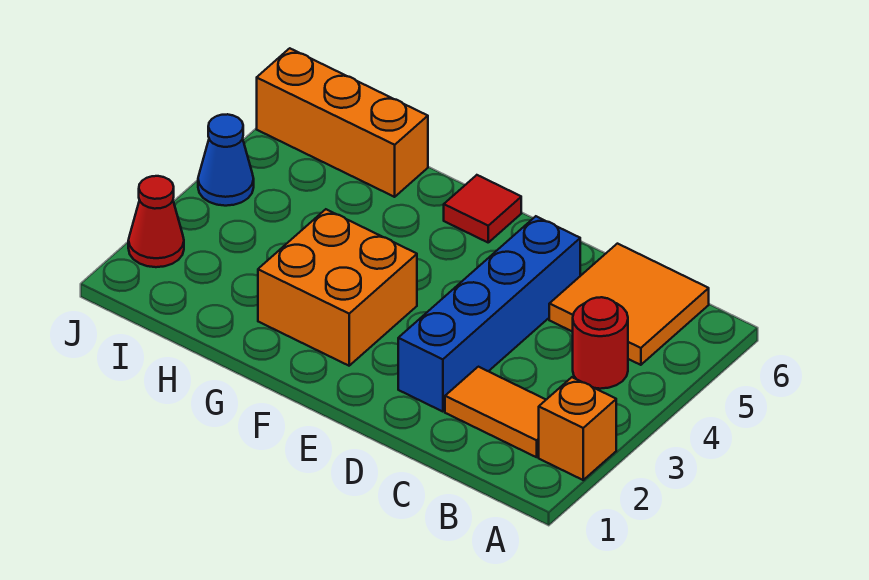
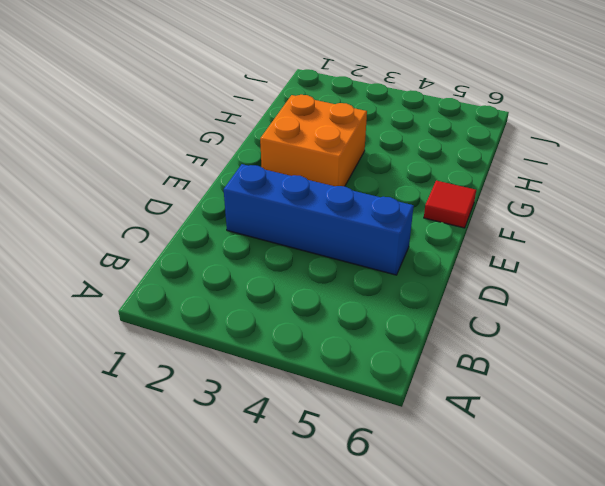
none -> orange 1x1 brick [539,377,616,480]
none -> orange 1x2 tile [445,367,546,457]

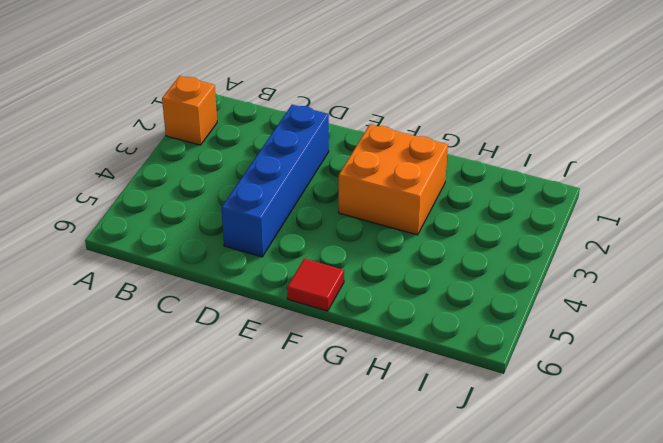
none -> orange 1x2 tile [445,367,546,457]
none -> red 1x1 round brick [573,297,628,389]

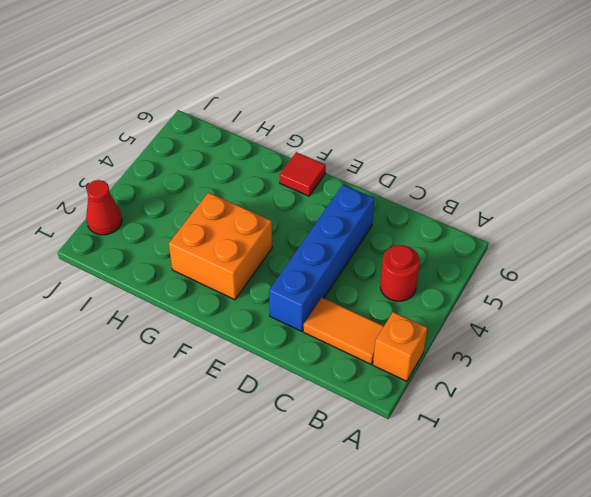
none -> orange 2x2 tile [549,244,709,365]
none -> orange 1x3 brick [257,48,428,197]

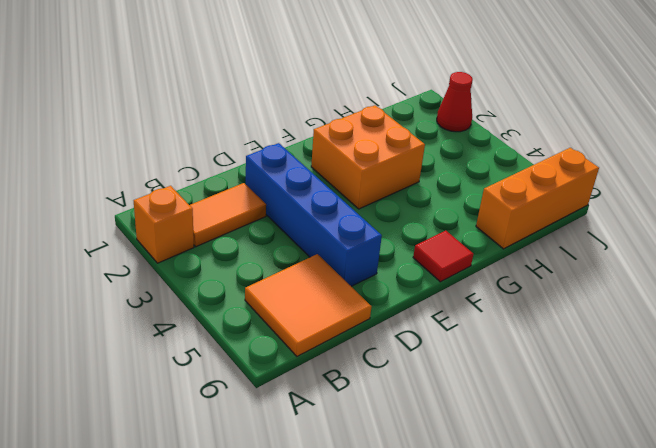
none -> red 1x1 round brick [573,297,628,389]
none -> blue 1x1 cone [198,114,254,206]

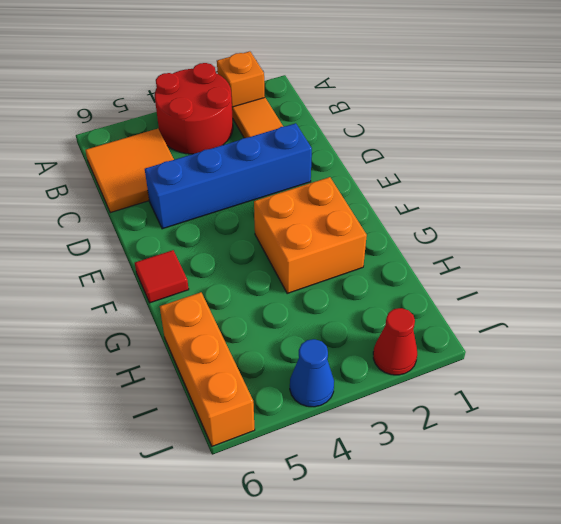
red 2x2 round brick [155,63,233,154] -> red 1x1 round brick [573,297,628,389]

